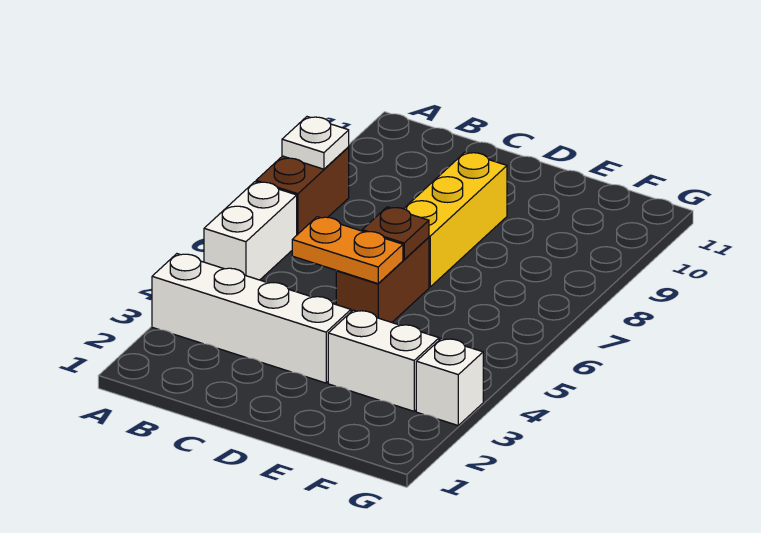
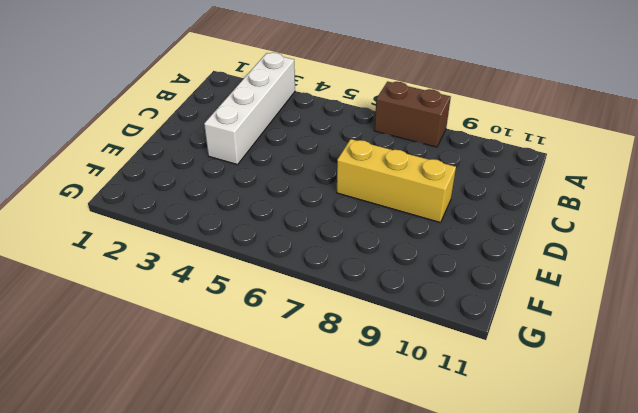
none -> white 1x2 brick [204,182,297,280]
none -> brown 1x2 brick [336,237,429,322]

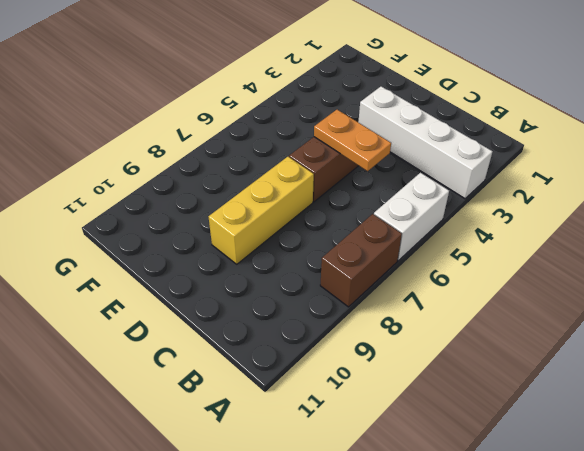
none -> white 1x2 brick [328,310,439,411]
none -> white 1x1 brick [416,338,483,425]

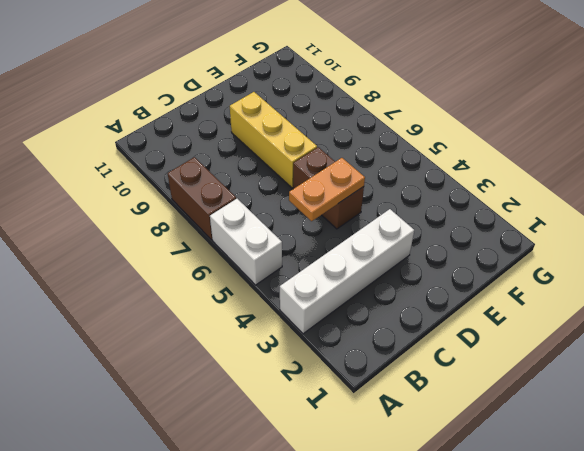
none -> white 1x2 brick [328,310,439,411]
none -> white 1x1 brick [416,338,483,425]

